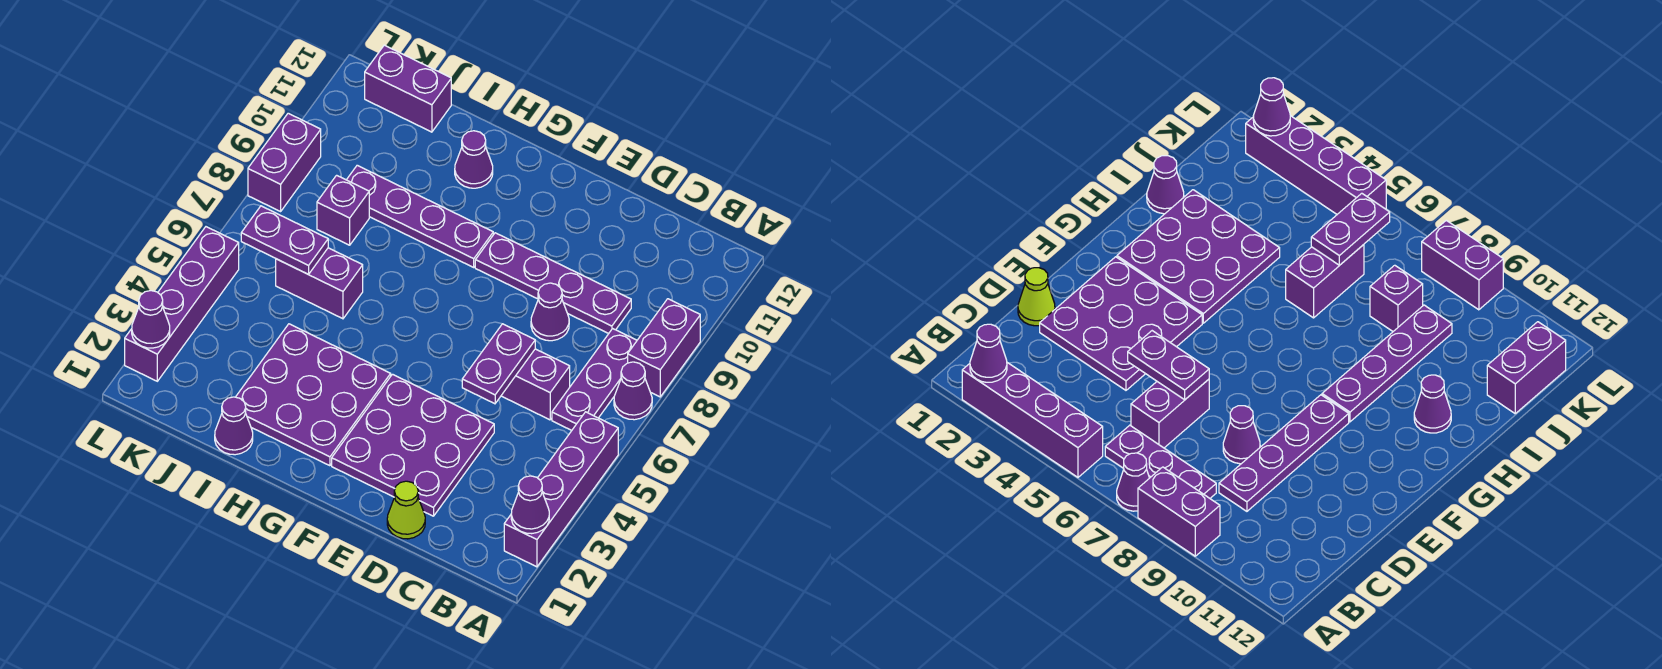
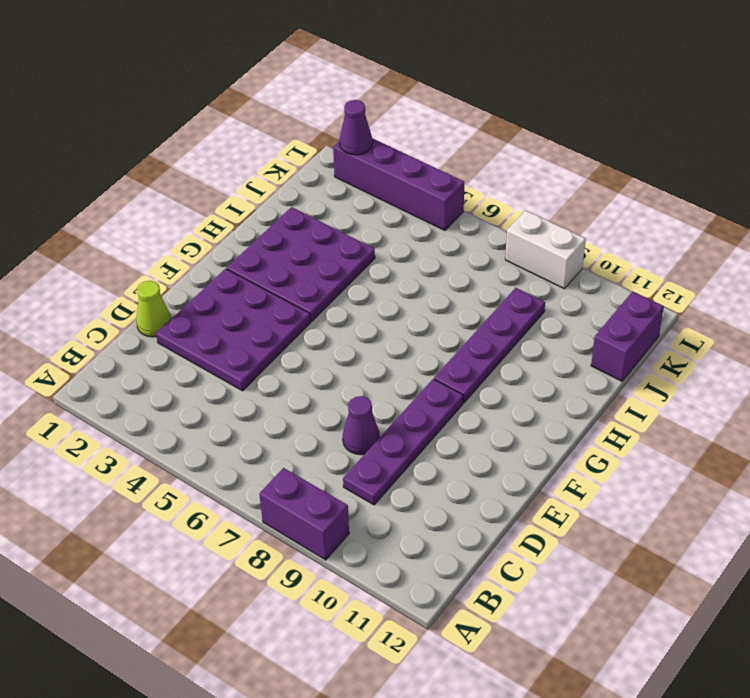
white 1x2 brick [505,210,586,289] -> purple 1x2 brick [248,113,321,211]
none -> purple 1x4 brick [504,412,618,567]
none -> purple 1x1 cone [614,362,652,420]
none -> purple 1x3 plate [552,329,637,430]

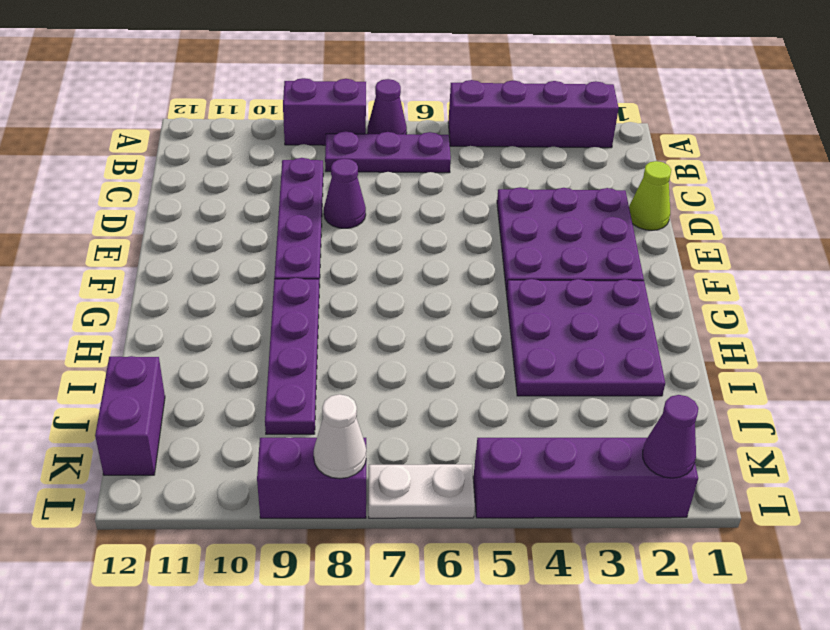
white 1x2 plate [369,464,475,518] -> none
white 1x1 cone [314,394,366,479] -> none
none -> purple 1x2 brick [501,349,570,420]
none -> purple 1x1 cone [455,131,493,188]
none -> purple 1x1 cone [215,397,253,455]

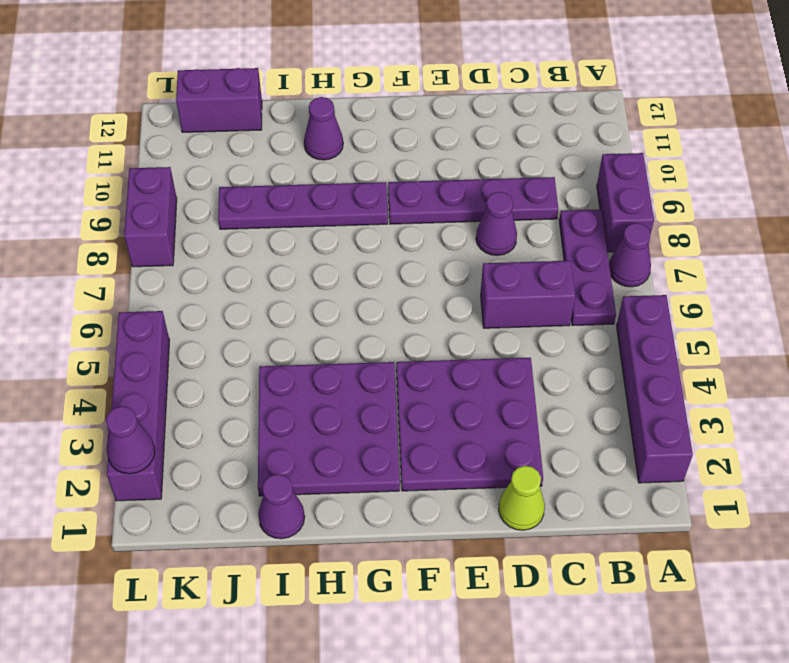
none -> purple 1x2 brick [276,248,363,319]
none -> purple 1x1 brick [317,175,369,245]
none -> purple 1x1 cone [511,476,549,534]

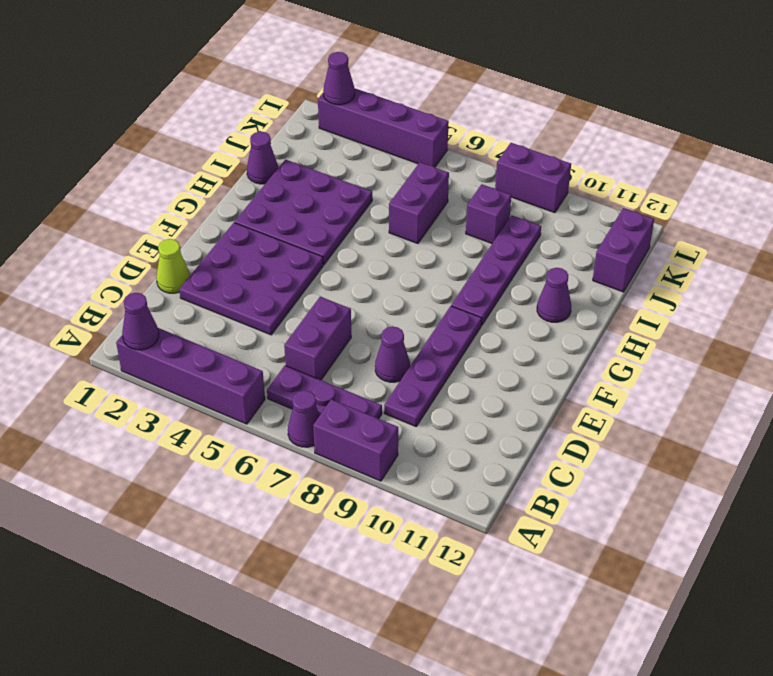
none -> purple 1x2 plate [462,324,535,404]
none -> purple 1x2 plate [241,206,328,274]

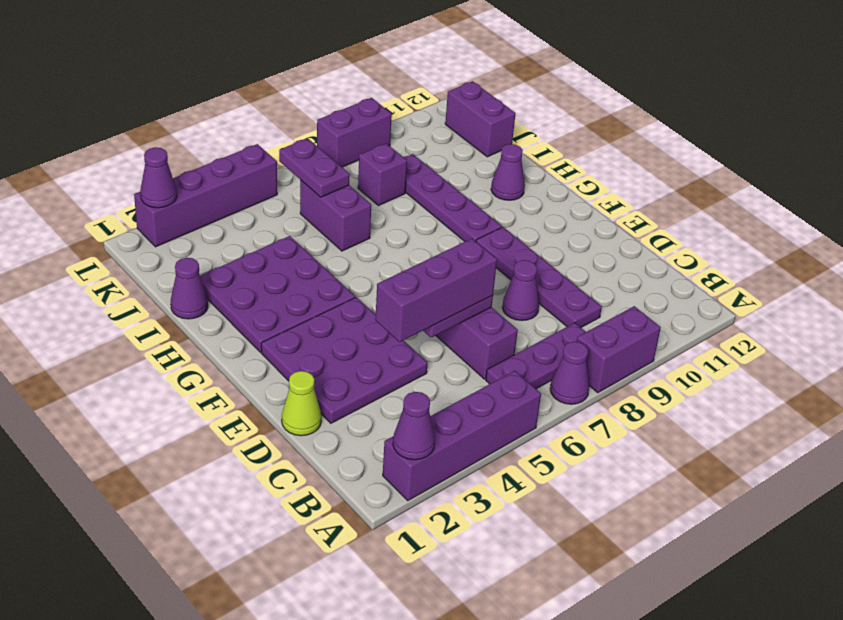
purple 1x3 brick [375,239,497,342] -> none

